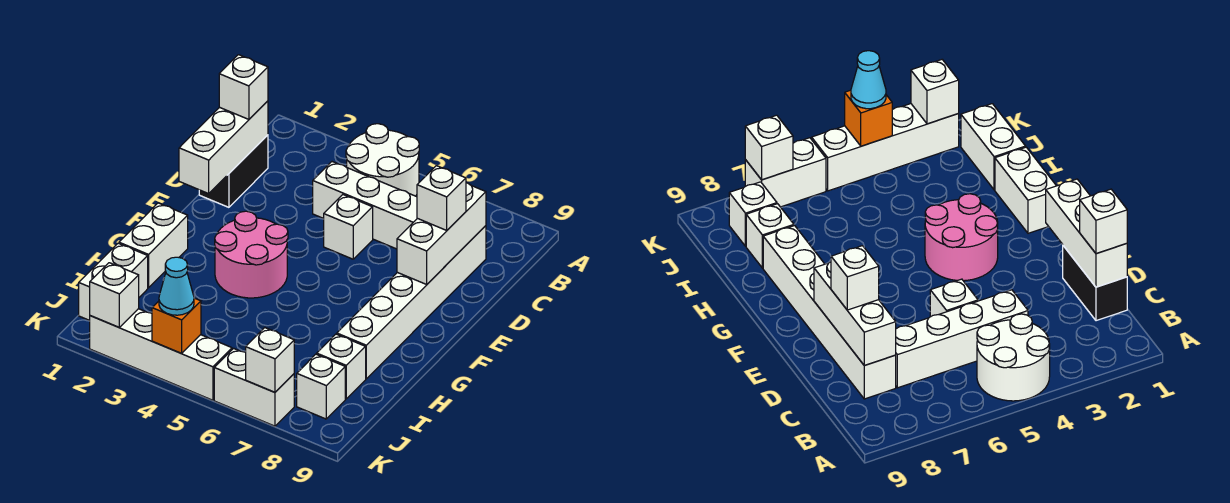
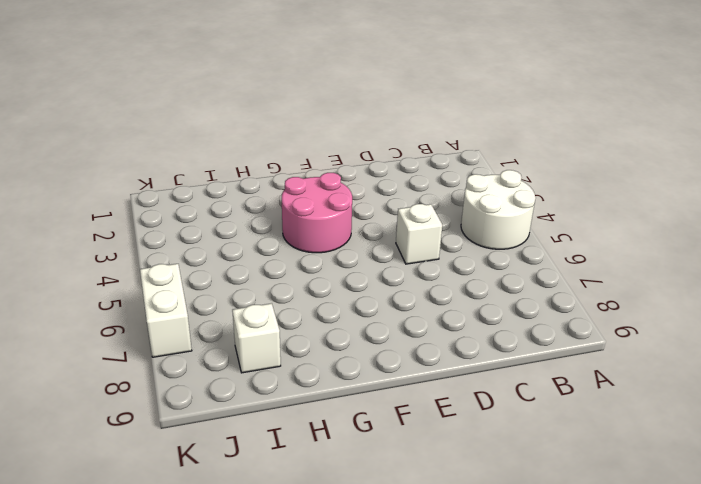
none -> black 1x2 brick [199,135,268,207]
none -> white 1x4 brick [313,162,417,249]
none -> white 1x6 brick [337,226,486,379]

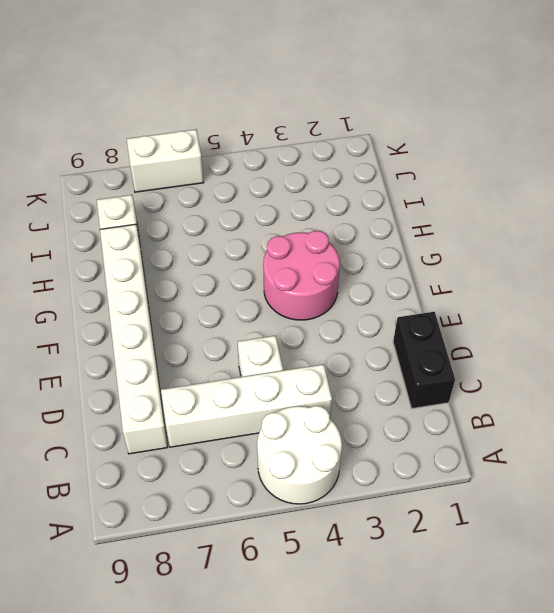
none -> white 1x2 brick [119,203,188,288]
none -> white 1x2 brick [79,243,148,320]
none -> white 1x1 brick [297,354,345,419]

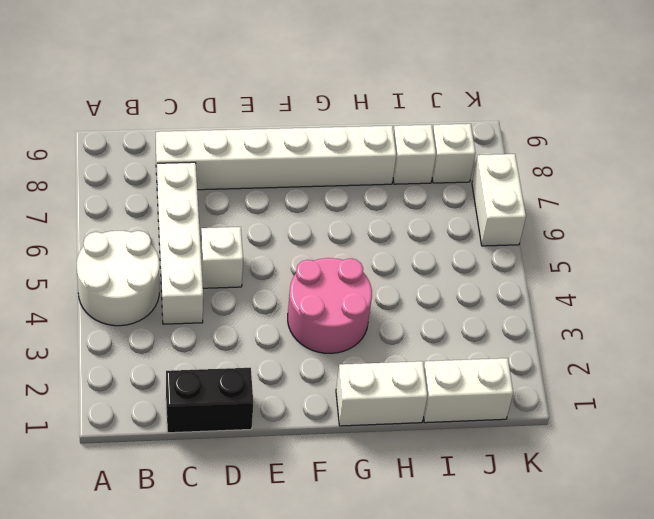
none -> white 1x4 brick [90,309,232,400]
none -> white 1x3 brick [179,101,268,194]
none -> white 1x3 brick [397,183,486,284]

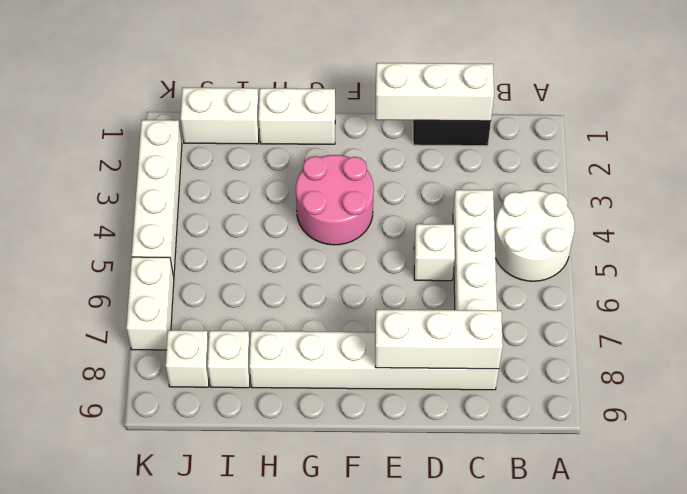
none -> white 1x1 brick [90,263,139,327]
none -> orange 1x1 brick [152,298,201,353]
none -> white 1x1 brick [246,328,294,392]

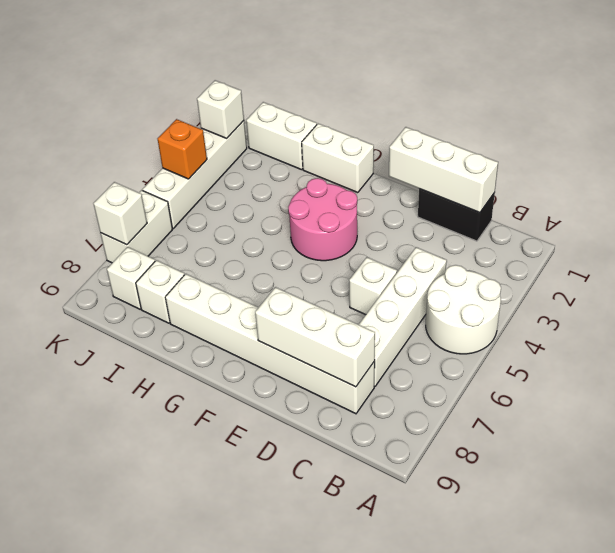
none -> white 1x1 brick [219,55,268,119]
none -> white 1x1 brick [417,166,466,230]
none -> cyan 1x1 cone [159,257,194,315]

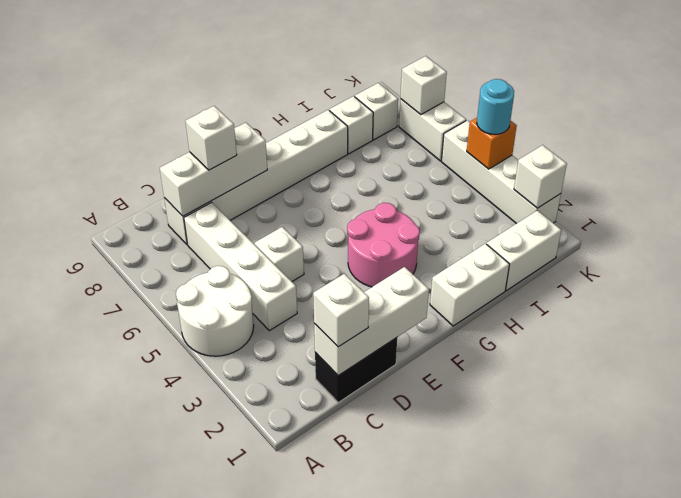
cyan 1x1 round brick [477,79,514,135] -> cyan 1x1 cone [159,257,194,315]

